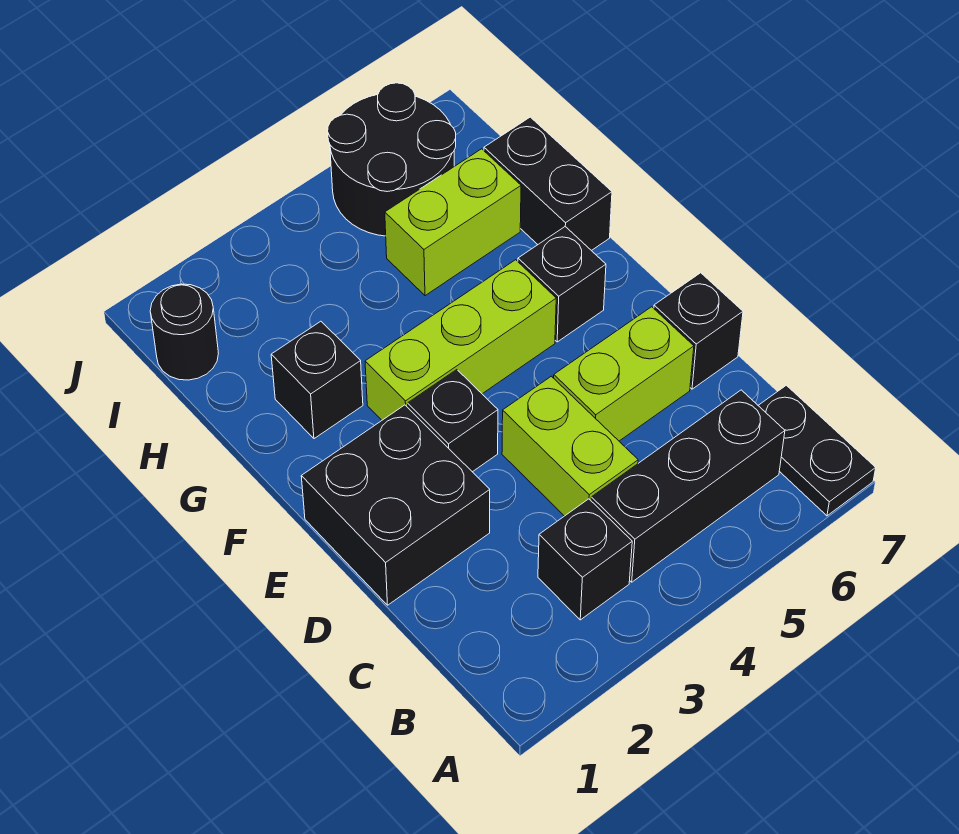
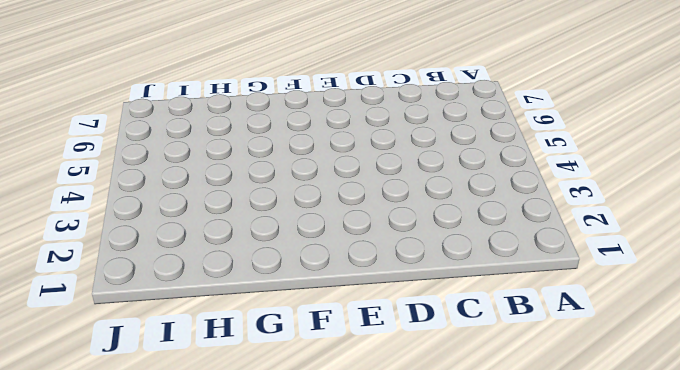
none -> black 1x2 plate [758,385,876,516]
none -> black 1x1 brick [538,499,632,620]
none -> black 1x3 brick [591,390,785,582]

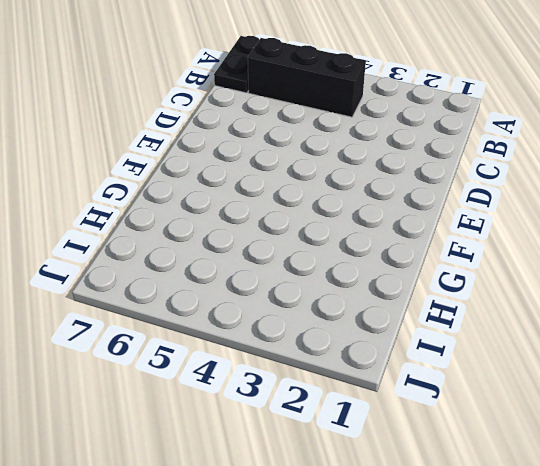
none -> black 1x1 brick [538,499,632,620]
none -> lime 1x2 brick [502,376,638,516]
none -> black 2x2 brick [301,405,490,605]

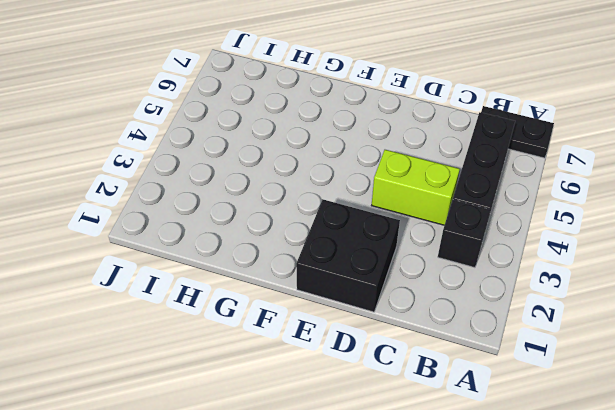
none -> lime 1x2 brick [554,307,694,441]
none -> black 1x1 brick [654,273,743,389]
none -> black 1x1 brick [407,370,498,472]

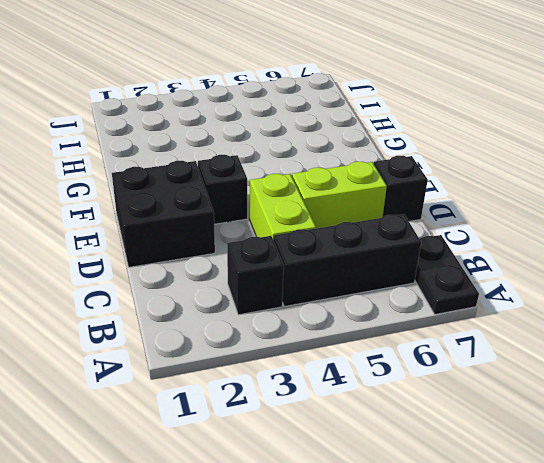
none -> lime 1x3 brick [365,260,556,420]
none -> black 1x1 brick [518,227,606,342]
none -> black 1x1 brick [271,321,363,439]

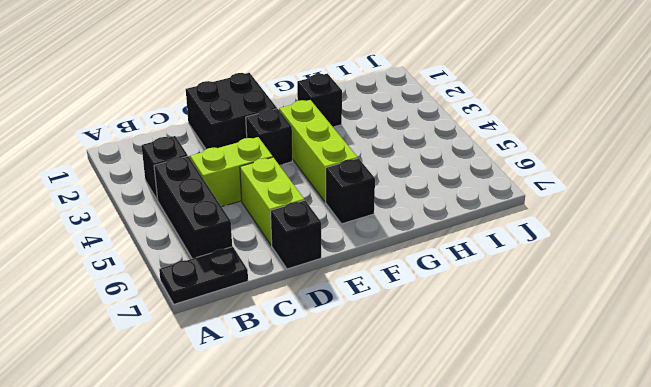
none -> black 1x2 brick [484,117,612,251]
none -> lime 1x2 brick [385,149,521,296]
none -> black 1x1 round brick [150,284,218,380]

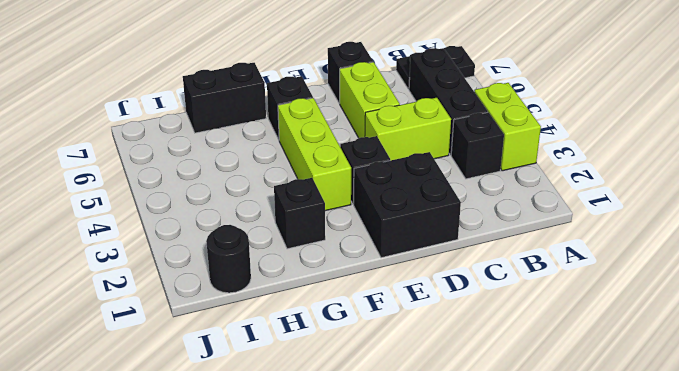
lime 1x2 brick [475,83,541,171] -> lime 1x2 brick moved to [385,149,521,296]
none -> black 2x2 round brick [328,83,456,236]

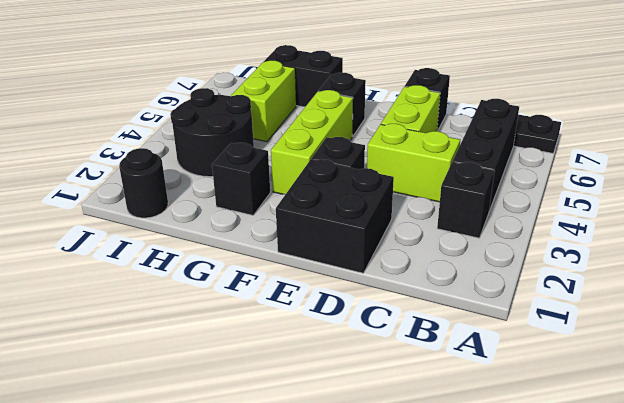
black 2x2 round brick [170,88,254,177] -> black 2x2 round brick moved to [328,83,456,236]

